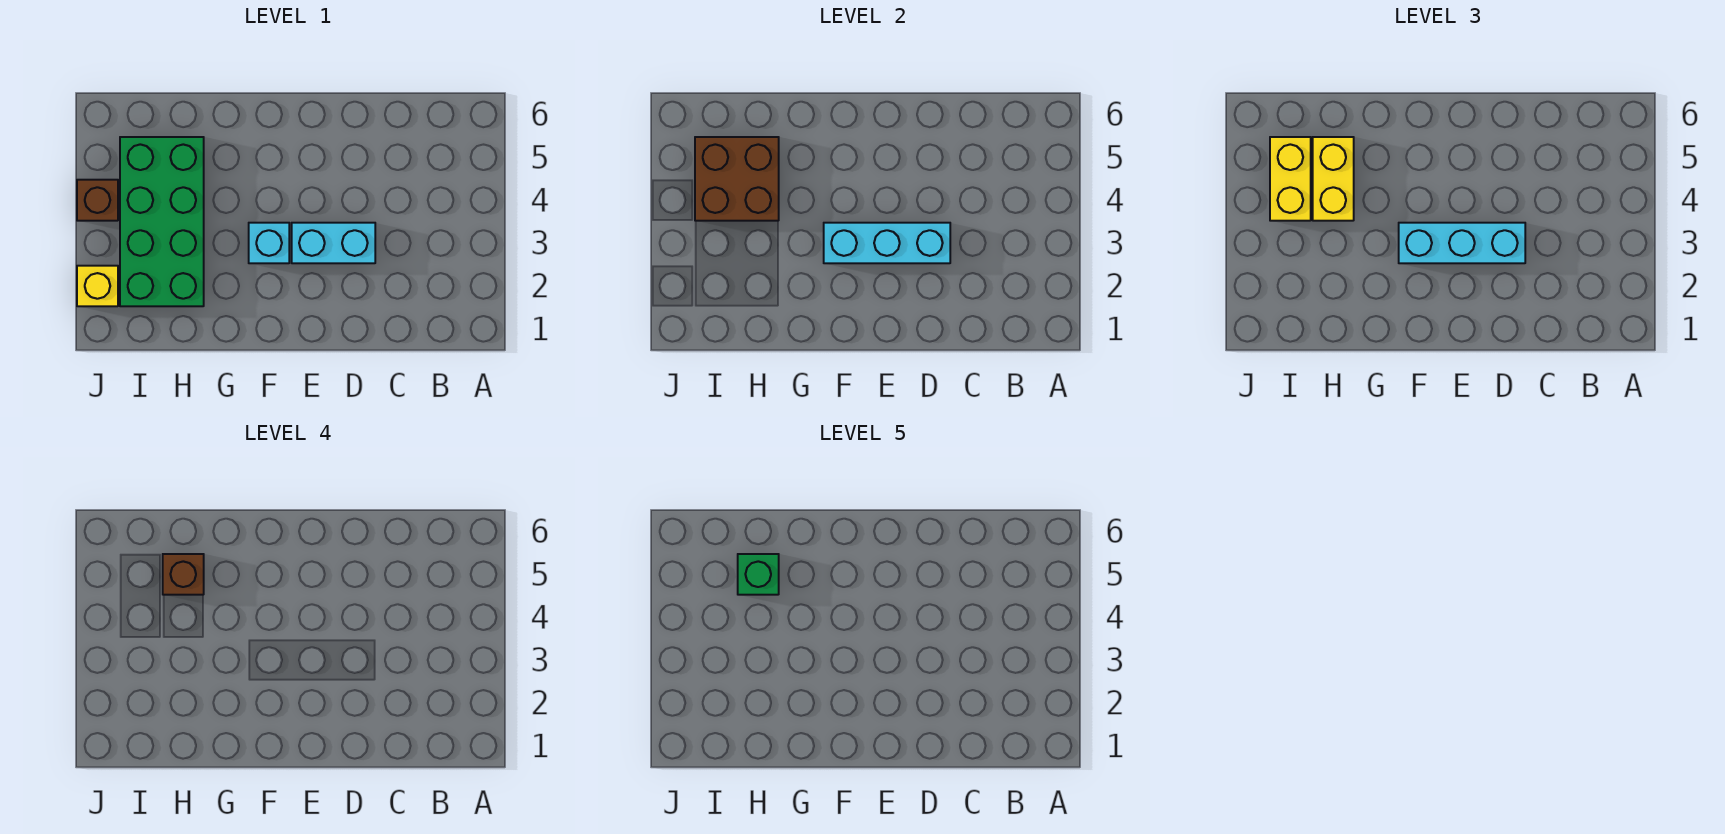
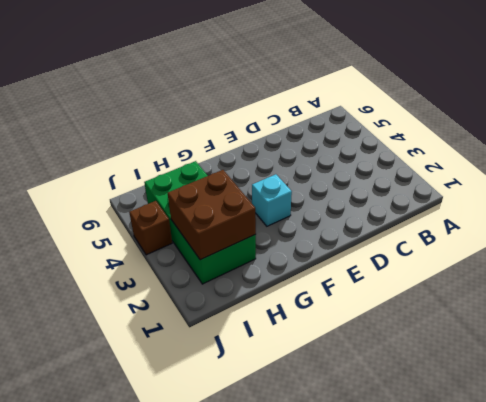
brown 2x2 brick [168,170,256,260] -> brown 2x2 brick moved to [695,137,779,221]
none -> cyan 1x2 brick [292,223,375,263]
none -> yellow 1x1 brick [77,266,118,306]
none -> cyan 1x3 brick [824,223,950,263]

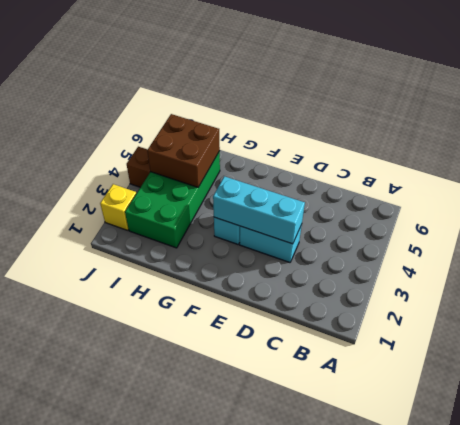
none -> cyan 1x3 brick [1399,223,1525,263]
none -> yellow 1x2 brick [1313,137,1354,221]
none -> yellow 1x2 brick [1270,137,1311,221]

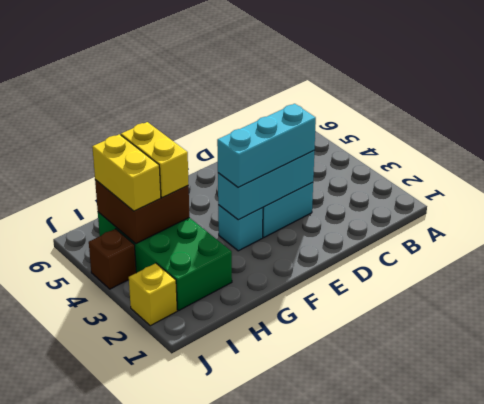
none -> brown 1x1 brick [163,554,204,595]
none -> green 1x1 brick [738,554,779,595]

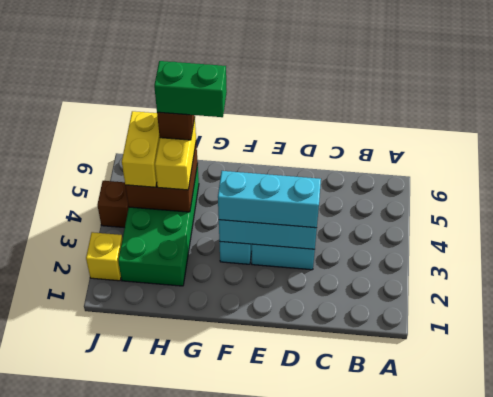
green 1x2 brick [154,61,227,117] -> green 1x1 brick [738,554,779,595]

